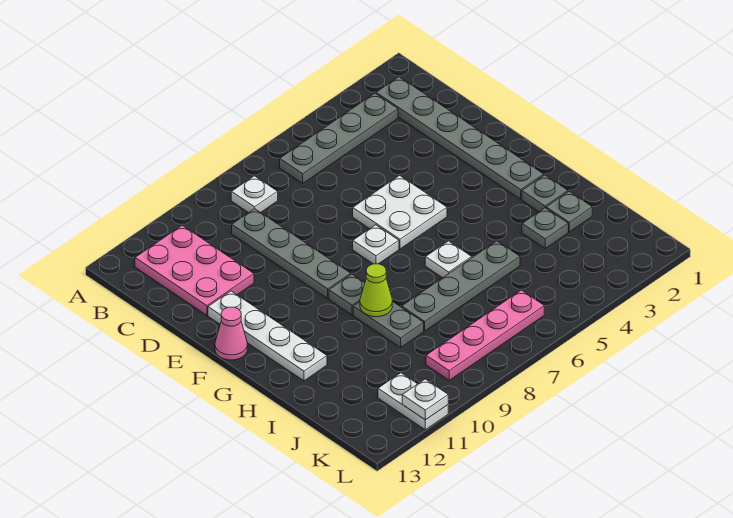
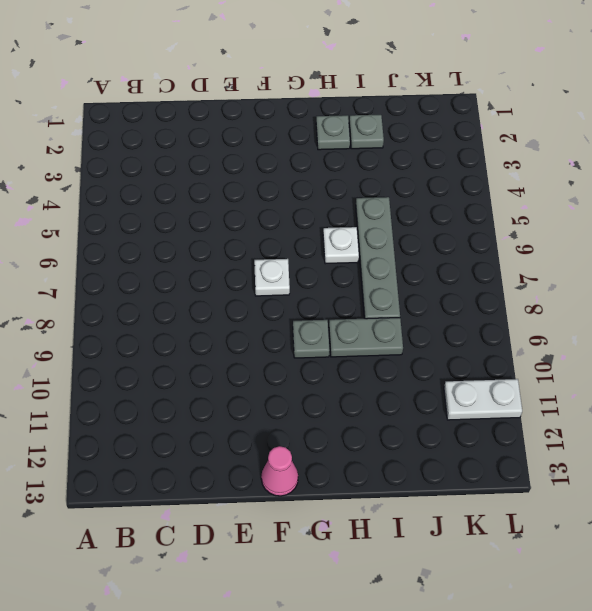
none -> grey 1x6 plate [376,77,544,199]
none -> grey 1x4 plate [280,93,398,183]
none -> white 1x1 plate [231,176,278,213]

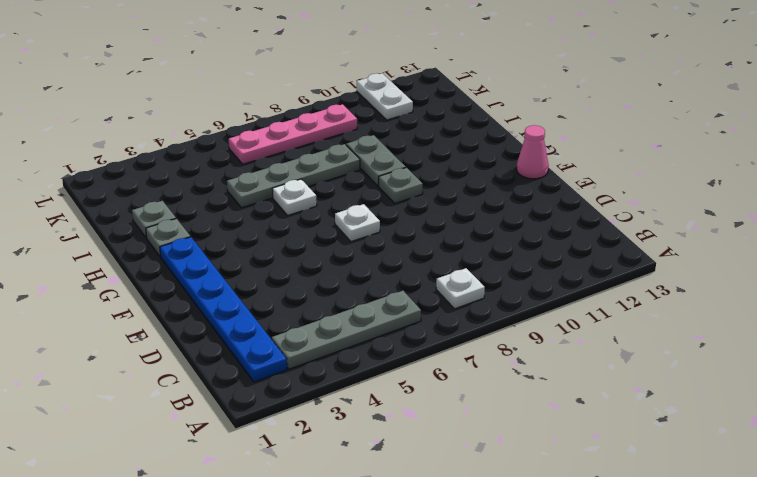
blue 1x6 plate [160,237,287,382] -> grey 1x6 plate [376,77,544,199]
none -> pink 2x3 plate [135,225,254,315]
none -> grey 1x4 plate [232,209,351,298]
none -> white 2x2 plate [353,175,447,249]

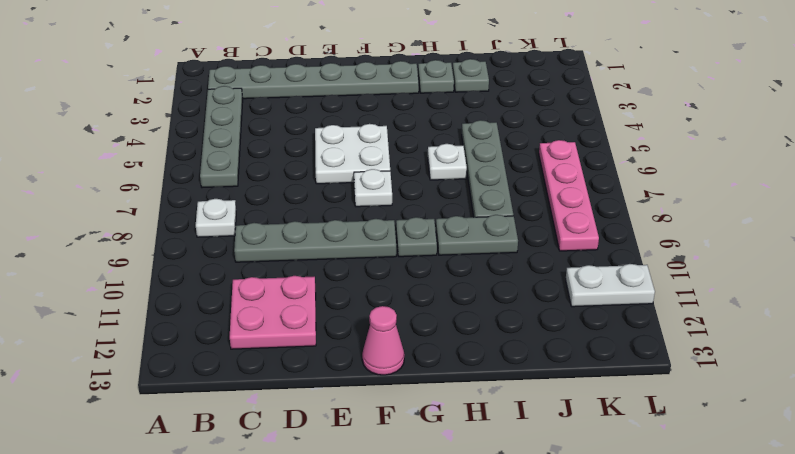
pink 2x2 plate [230,276,316,349] -> pink 2x3 plate [135,225,254,315]
none -> white 1x4 plate [208,291,327,381]
none -> grey 1x1 plate [522,208,568,248]
none -> lime 1x1 cone [360,264,392,317]

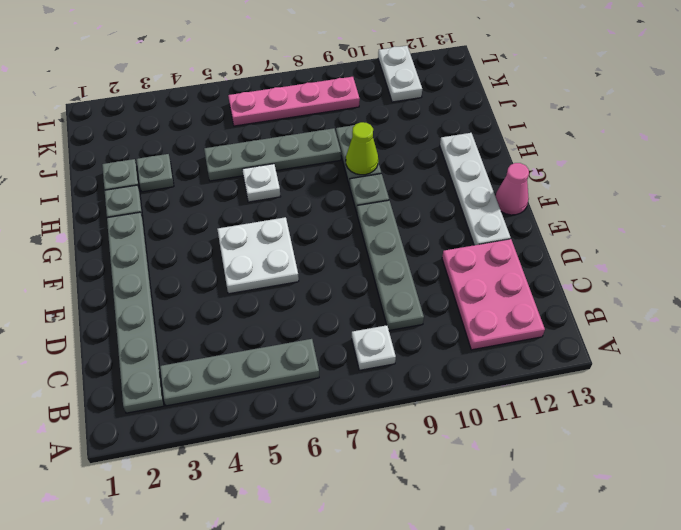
none -> white 1x1 plate [353,225,399,264]
none -> white 1x1 plate [402,379,448,420]

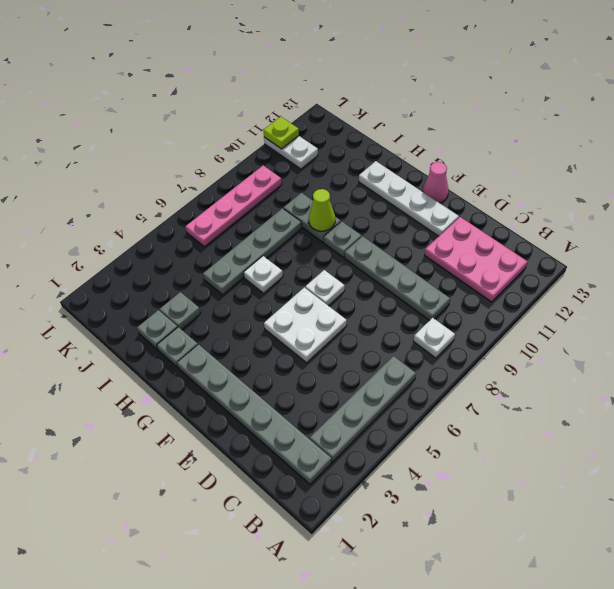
lime 1x1 plate [263,117,299,149] -> white 1x1 plate [402,379,448,420]

